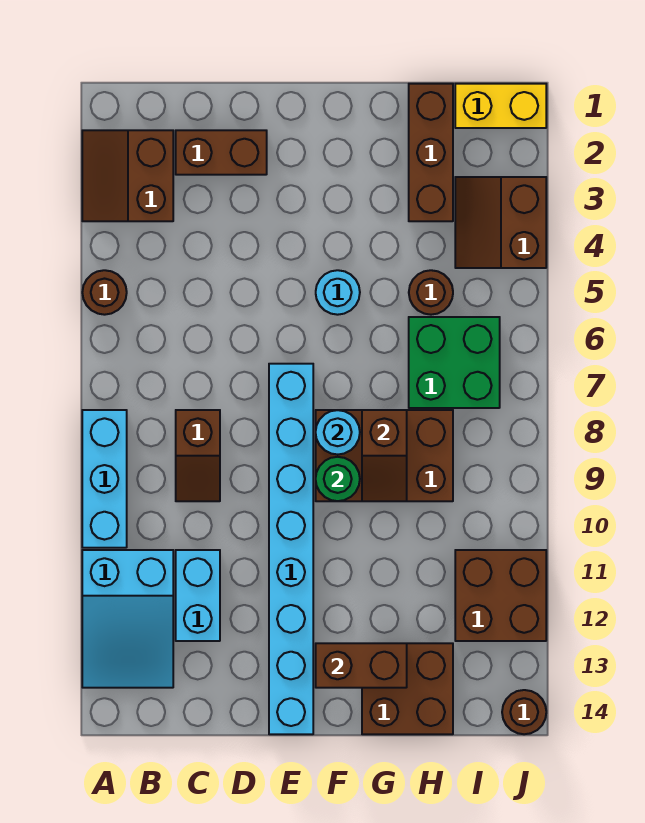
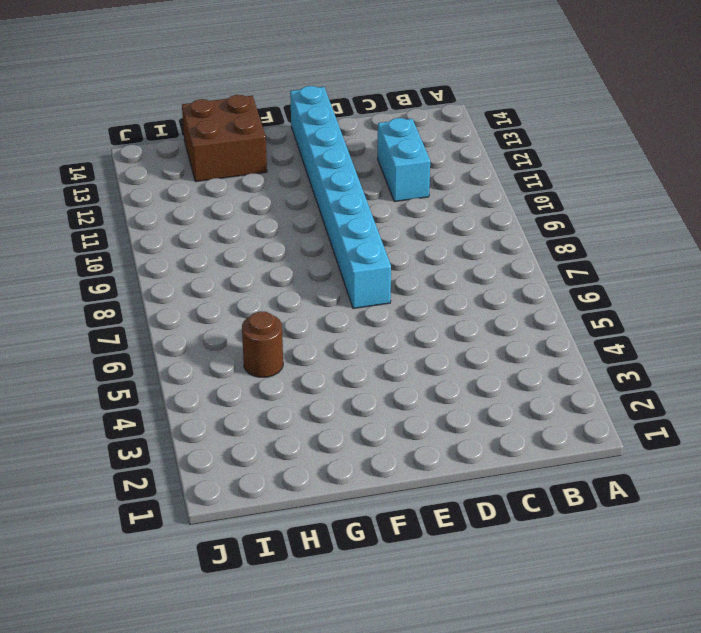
none -> brown 2x2 slope [82,130,173,221]
none -> brown 1x1 round brick [82,270,127,315]
none -> cyan 1x3 brick [82,410,127,548]

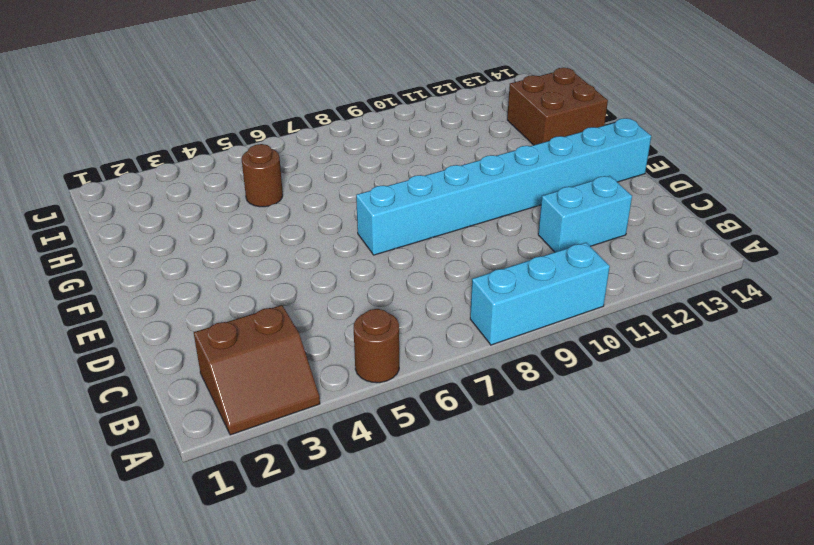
none -> cyan 2x3 slope [82,550,173,688]
none -> brown 1x2 brick [176,130,267,175]
none -> brown 1x2 slope [176,410,220,501]

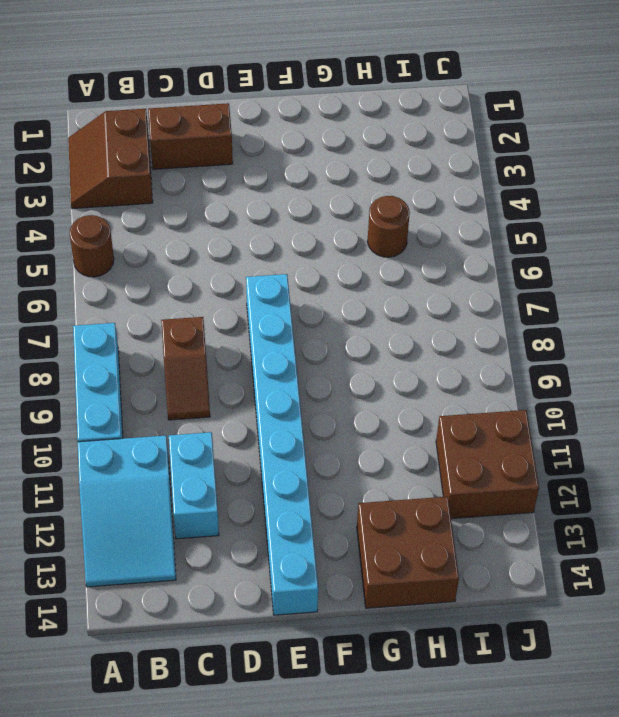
none -> cyan 1x1 round brick [316,270,360,315]
none -> brown 2x3 brick [316,410,453,501]
none -> brown 1x3 brick [409,84,453,221]

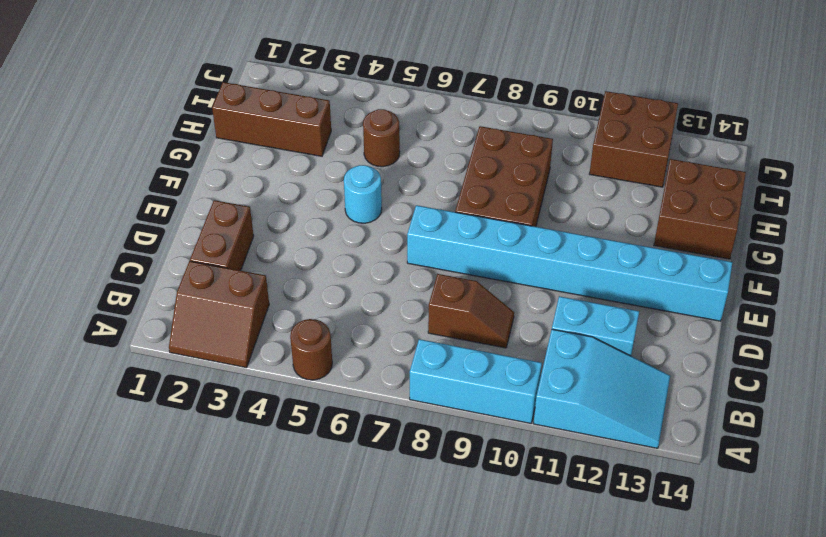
none -> green 2x2 brick [409,317,500,408]
none -> yellow 1x2 brick [455,84,546,128]
none -> brown 2x2 slope [455,177,546,268]

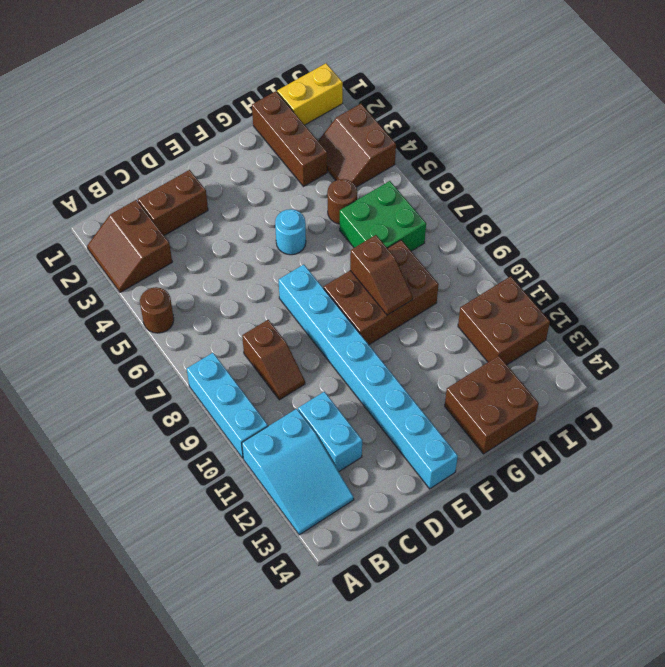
none -> brown 1x1 round brick [502,690,546,734]
none -> cyan 1x1 round brick [316,410,360,455]
none -> green 1x1 round brick [316,457,360,501]

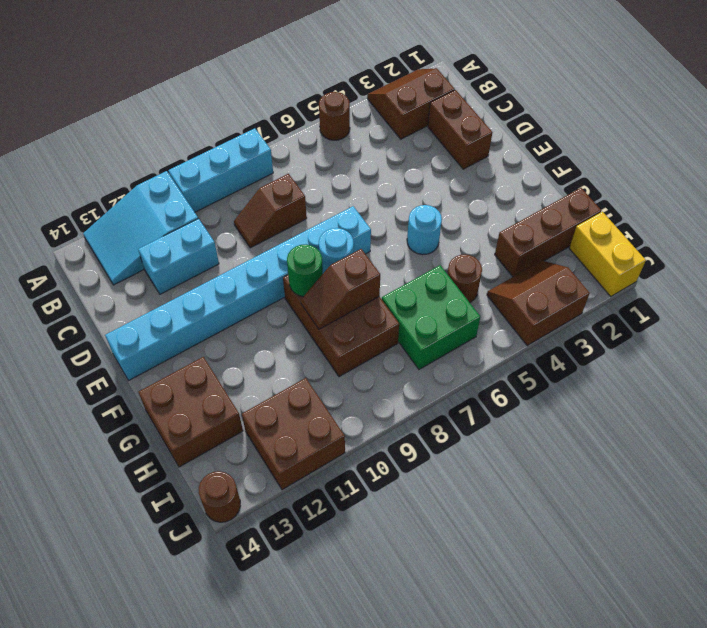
none -> brown 1x2 brick [316,643,407,688]

